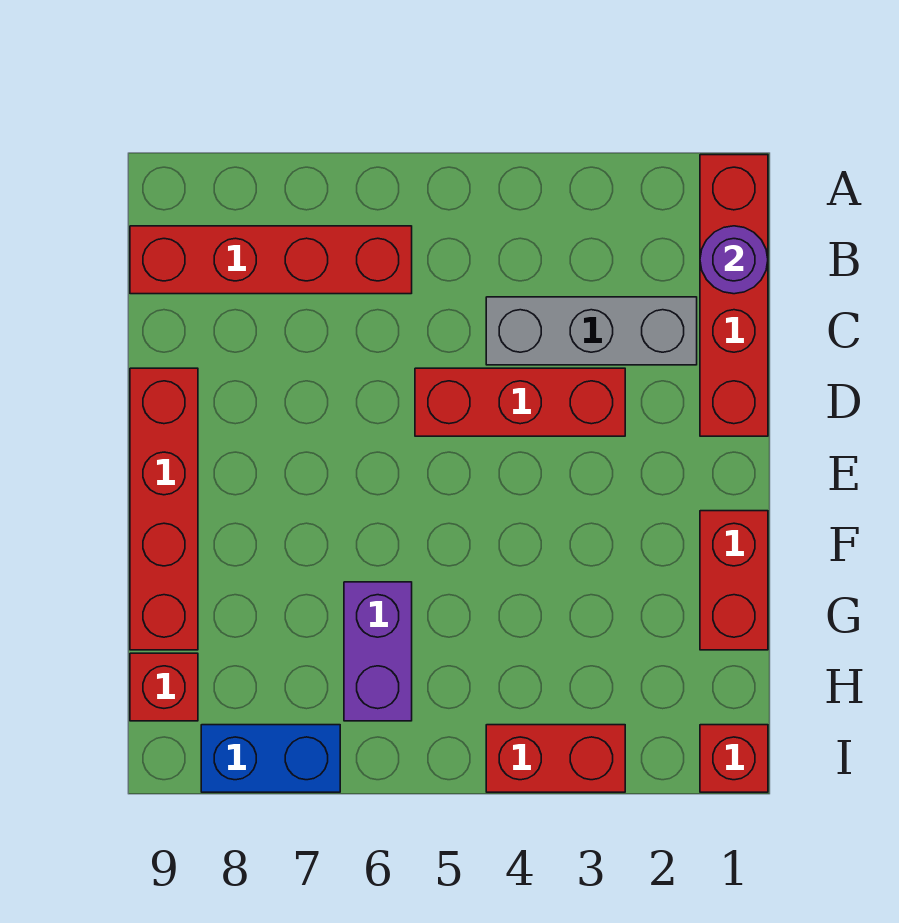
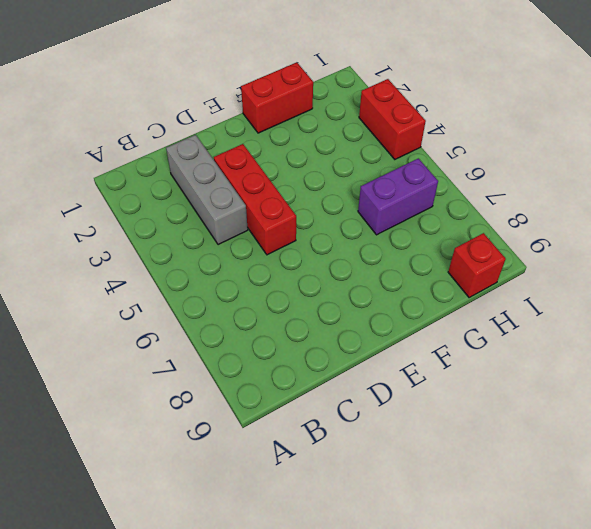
none -> red 1x4 brick [700,155,768,436]
none -> red 1x4 brick [130,226,412,294]
none -> red 1x4 brick [130,368,198,650]

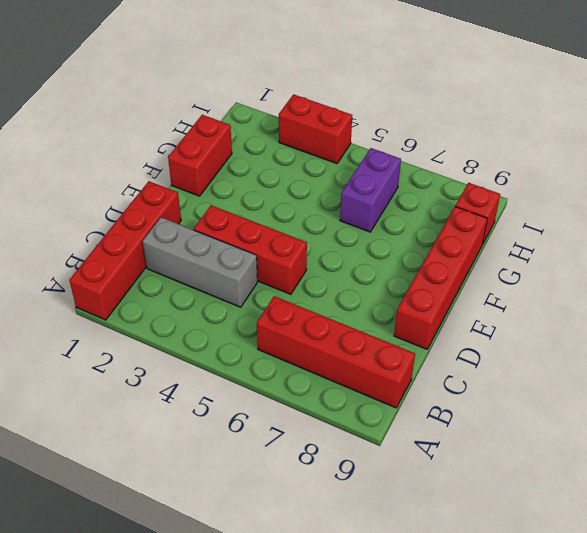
none -> red 1x1 brick [700,725,768,792]
none -> blue 1x2 brick [201,725,340,792]
none -> purple 1x1 round brick [700,226,768,294]

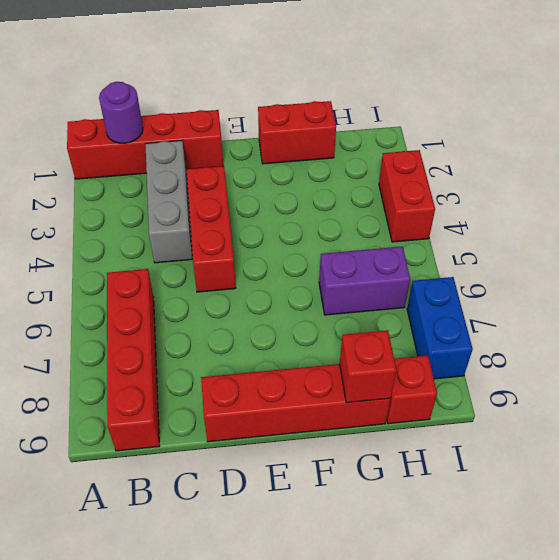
red 1x1 brick [340,330,396,403] -> red 1x1 brick moved to [700,725,768,792]

